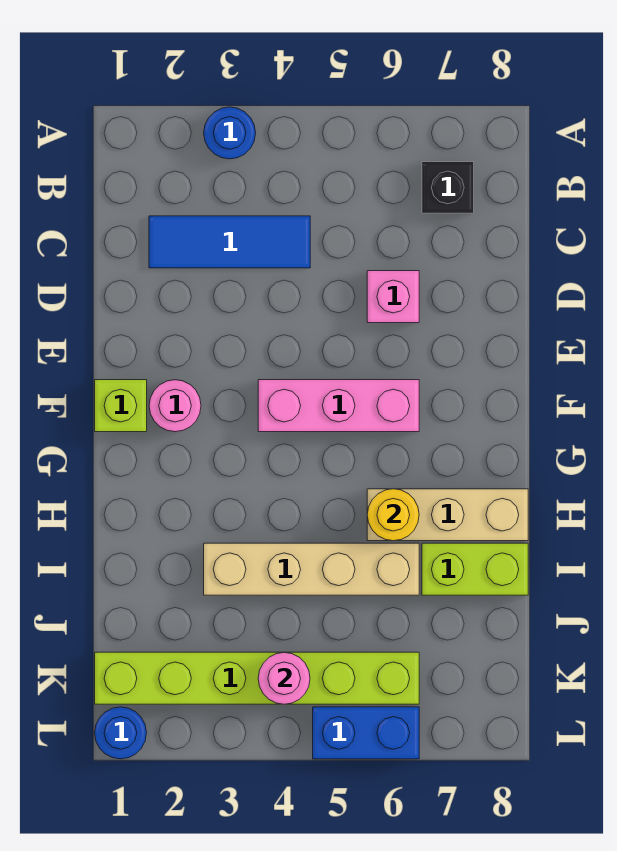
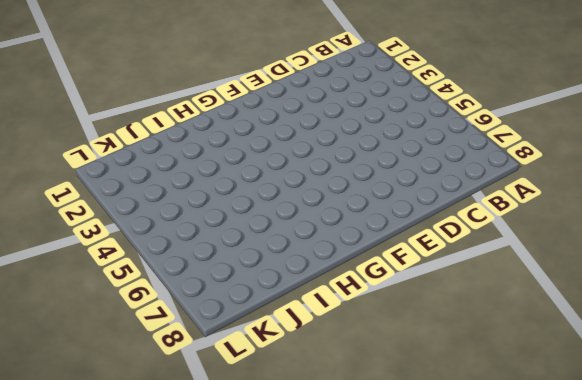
none -> blue 1x1 round brick [204,107,256,159]
none -> black 1x1 brick [422,162,474,213]
none -> blue 1x3 tile [149,216,310,268]

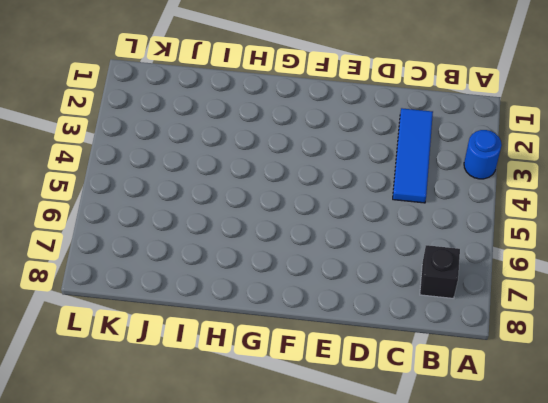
none -> pink 1x1 brick [367,271,419,323]
none -> lime 1x1 brick [95,380,147,432]
none -> pink 1x1 round brick [149,380,201,432]

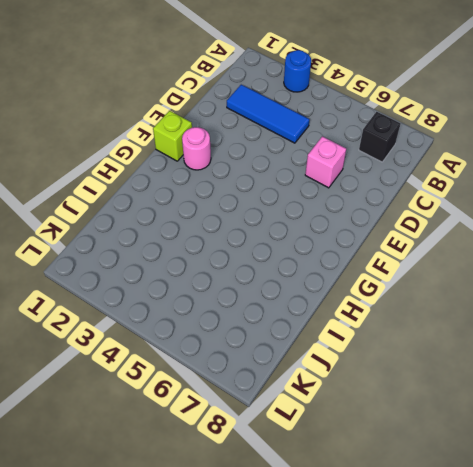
none -> pink 1x3 brick [258,380,419,432]
none -> tan 1x3 brick [367,489,528,541]
none -> tan 1x4 brick [204,543,419,595]

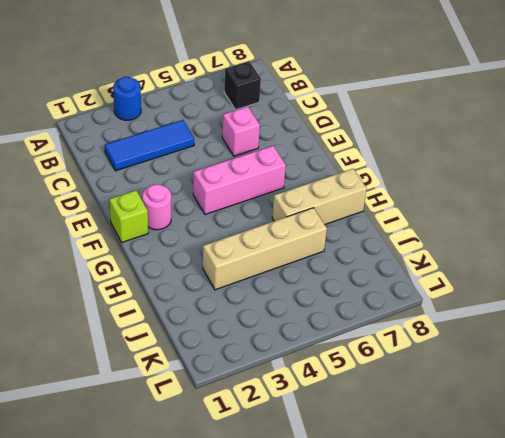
none -> lime 1x2 brick [422,543,528,595]
none -> lime 1x6 brick [95,652,419,704]
none -> blue 1x1 round brick [95,707,146,759]

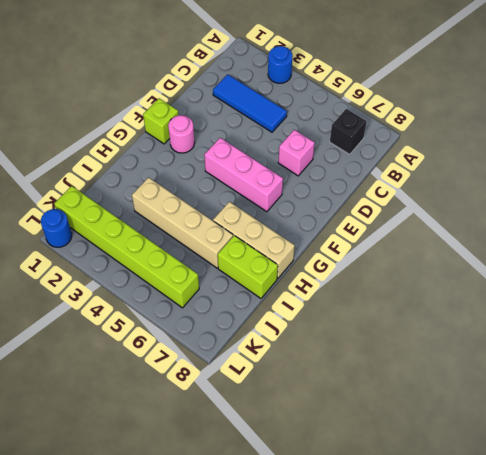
none -> blue 1x2 brick [313,707,419,759]
none -> yellow 1x1 round brick [367,489,419,541]
none -> pink 1x1 round brick [258,652,310,704]

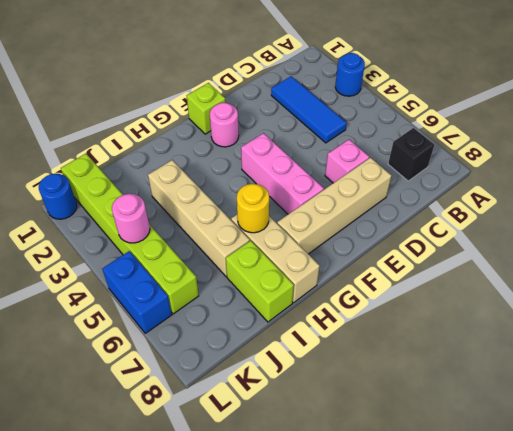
tan 1x4 brick [277,158,391,254] -> none

